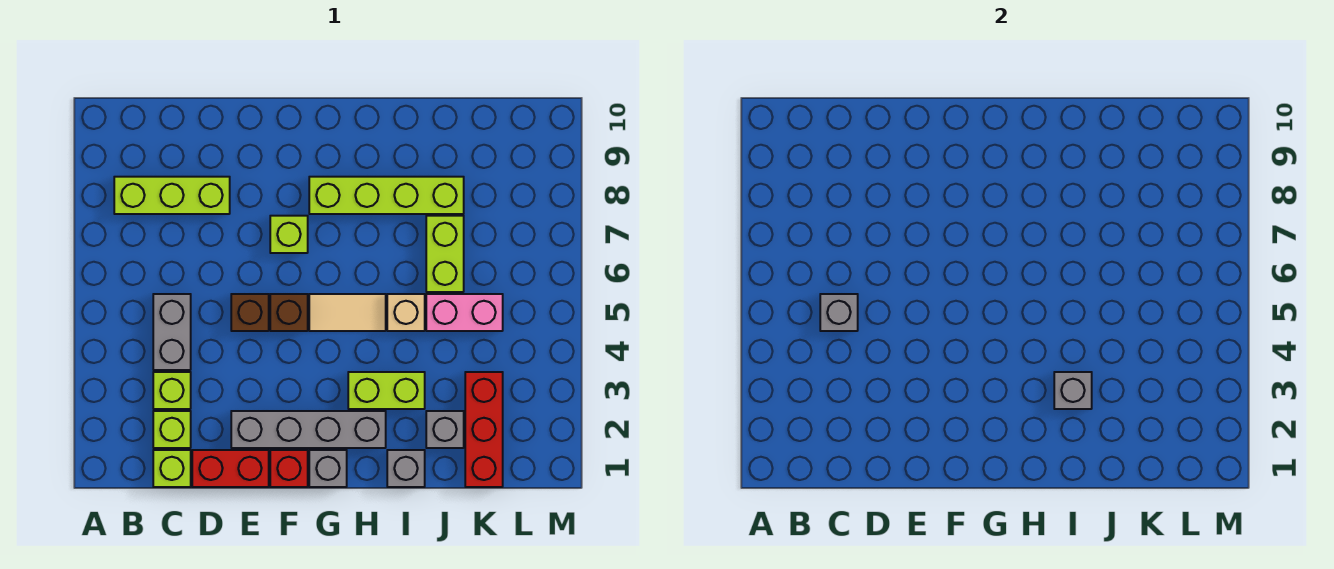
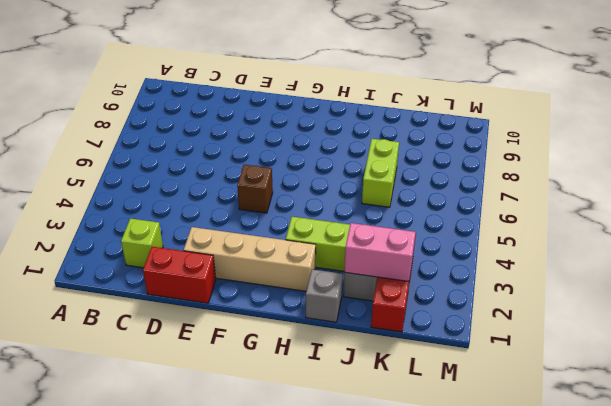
tan 1x4 brick [184,227,316,291] -> grey 1x4 brick [231,411,386,448]
pink 1x2 brick [344,223,415,281] -> pink 1x2 brick moved to [426,294,503,331]
none -> lime 1x3 brick [114,177,230,214]
none -> lime 1x1 brick [153,450,191,487]
none -> lime 1x1 brick [153,372,191,409]

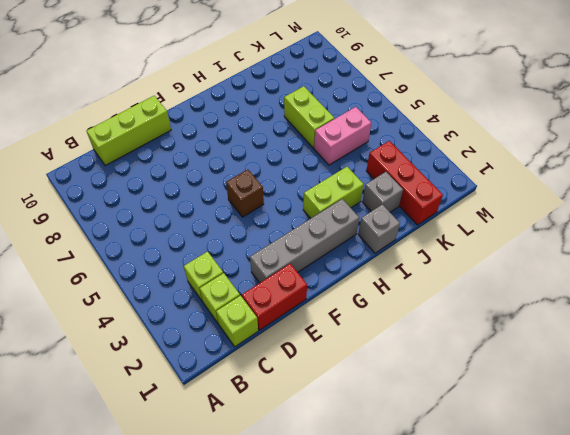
lime 1x3 brick [87,96,171,166] -> lime 1x3 brick moved to [114,177,230,214]
none -> grey 1x2 brick [153,294,191,370]
none -> brown 1x1 brick [231,294,269,331]
none -> red 1x1 brick [270,450,308,487]

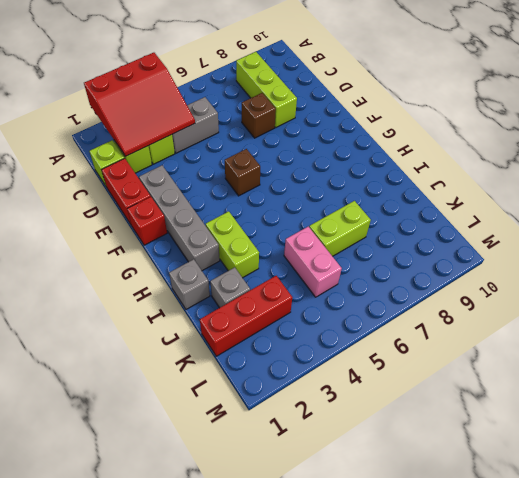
red 3x3 slope [84,53,195,157] -> none
brown 1x1 brick [242,93,276,138] -> brown 1x1 brick moved to [231,294,269,331]
none -> lime 1x1 brick [270,216,308,253]
none -> grey 1x1 brick [309,450,347,487]
none -> tan 1x2 tile [309,294,386,331]

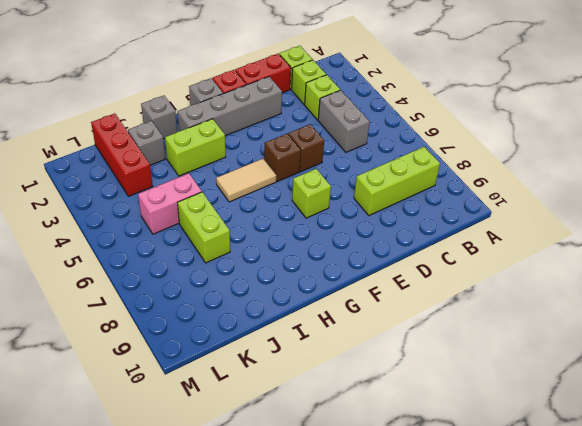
none -> lime 1x4 brick [309,177,464,214]
none -> tan 1x1 brick [387,294,425,331]
none -> grey 1x1 brick [820,294,858,331]

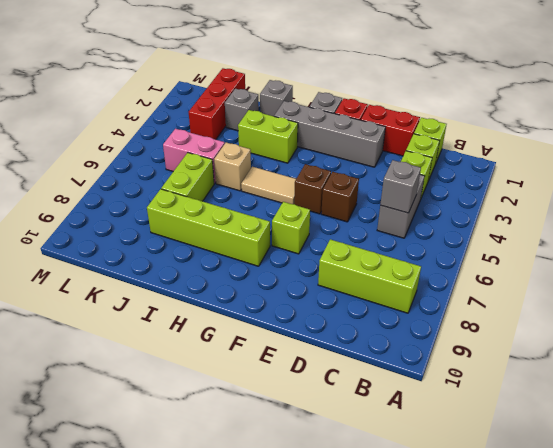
none -> grey 1x1 brick [1054,372,1092,409]

